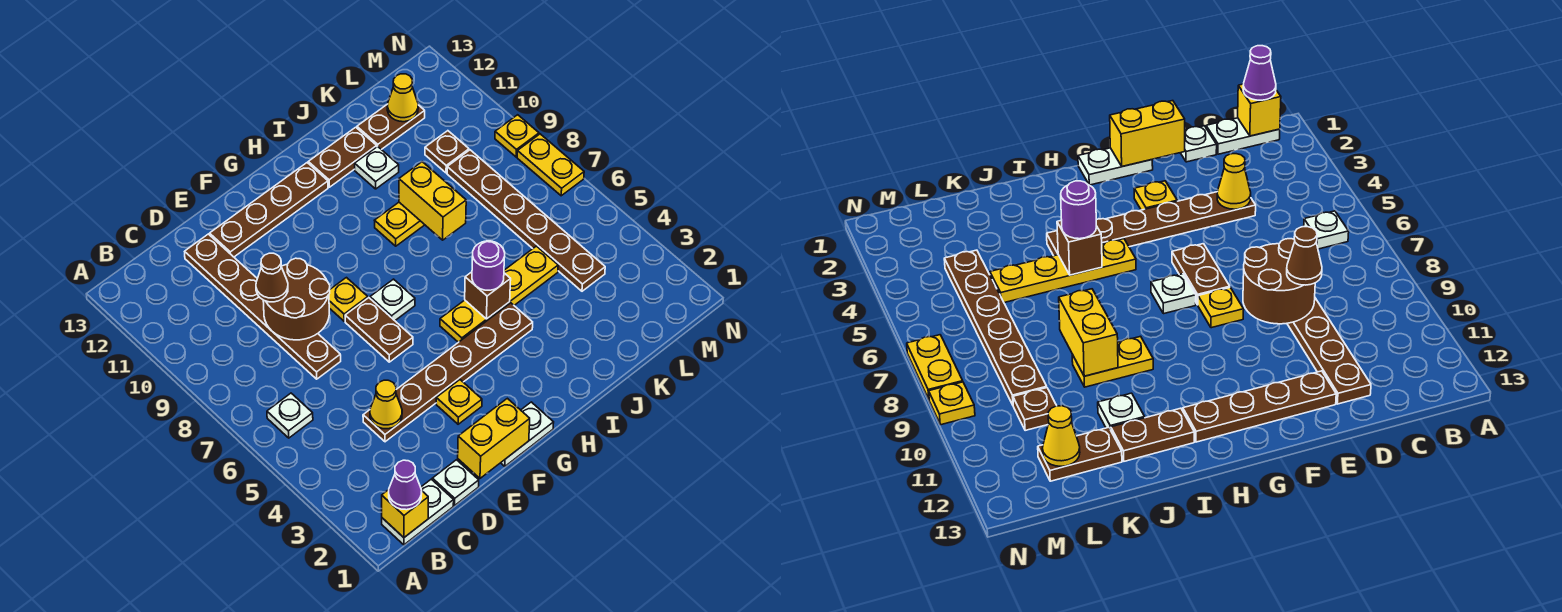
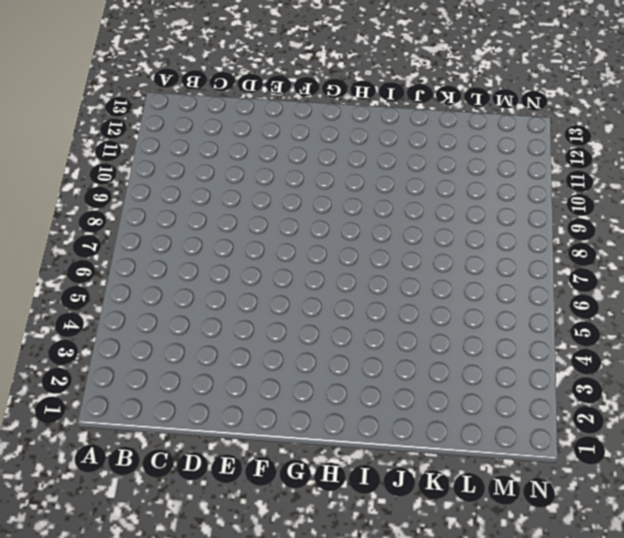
none -> white 1x2 plate [382,479,454,545]
none -> white 1x1 plate [267,393,313,438]
none -> white 1x1 plate [432,460,479,505]
none -> brown 1x6 plate [363,303,533,442]

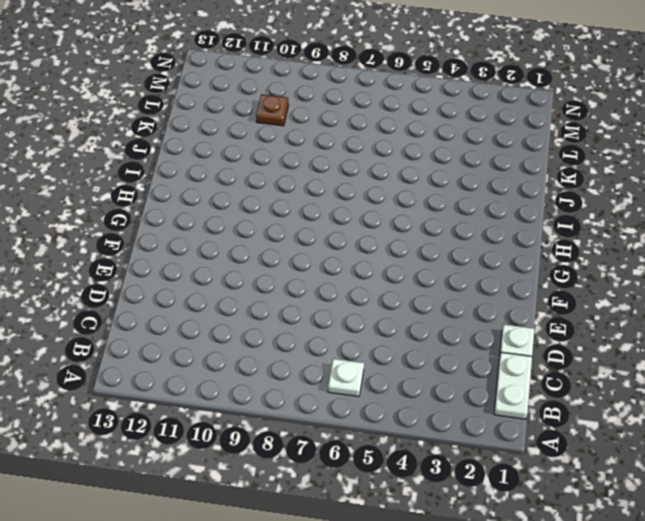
none -> brown 1x6 plate [363,303,533,442]
none -> brown 1x6 plate [185,234,341,379]
none -> brown 1x4 plate [210,163,328,257]
none -> white 1x2 plate [501,402,554,466]

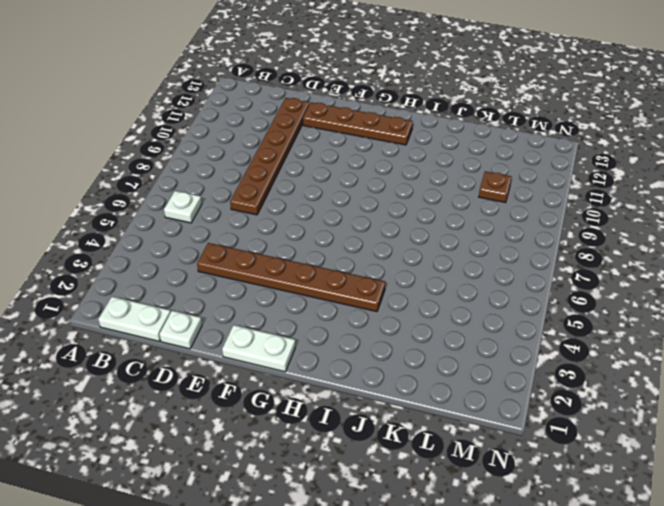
none -> yellow 1x1 plate [436,380,482,424]
none -> brown 1x2 plate [345,298,413,362]
none -> yellow 1x1 plate [329,278,368,321]
none -> white 1x1 plate [370,279,415,321]

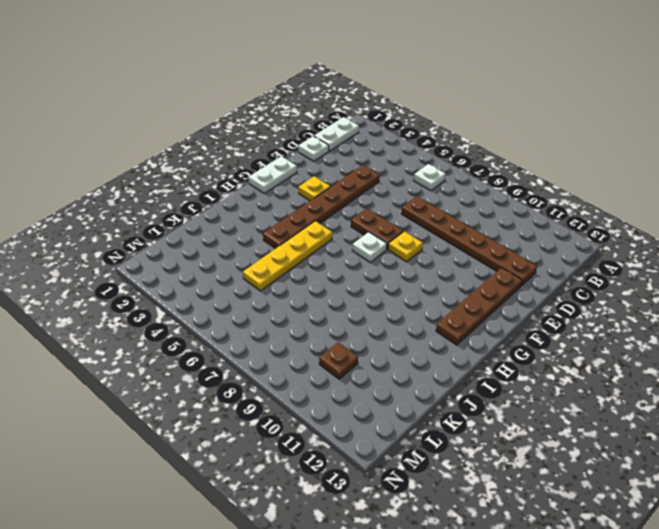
none -> yellow 1x2 plate [374,202,424,246]
none -> brown 1x2 plate [308,127,377,187]
none -> white 1x1 plate [355,146,399,189]
none -> brown 1x2 plate [357,104,425,150]

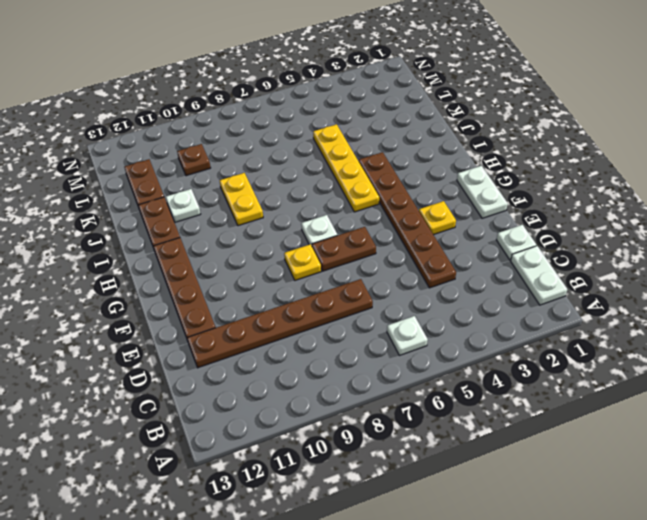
none -> brown 1x6 plate [447,150,605,291]
none -> yellow 1x2 plate [517,134,584,196]
none -> yellow 1x1 plate [495,115,539,157]
none -> yellow 1x1 brick [382,490,428,537]

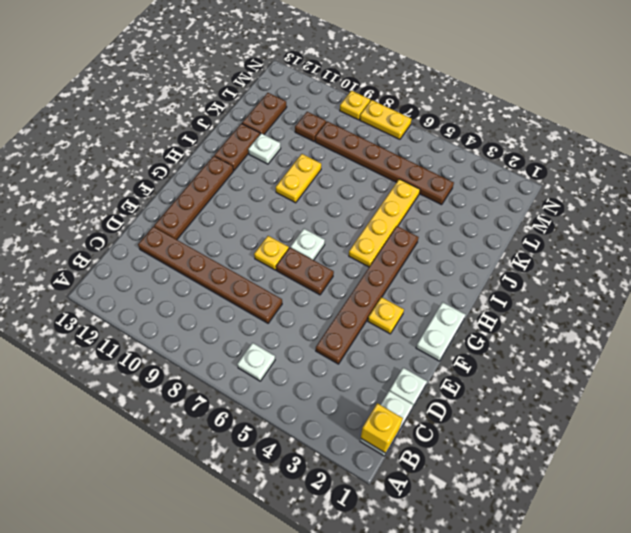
none -> yellow 1x1 cone [370,380,402,429]
none -> brown 2x2 round brick [263,258,330,340]
none -> yellow 1x2 brick [458,398,530,478]
none -> brown 1x1 brick [465,272,511,319]

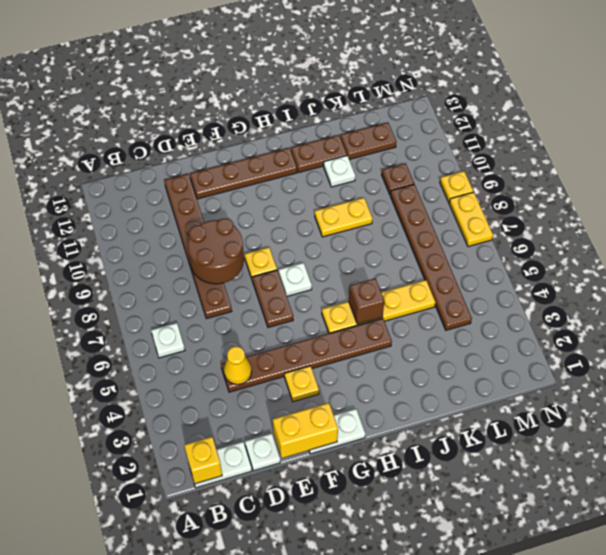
none -> yellow 1x2 brick [399,162,466,240]
none -> yellow 1x1 cone [387,74,418,122]
none -> purple 1x1 cone [389,460,422,510]
none -> brown 1x1 cone [256,253,288,302]

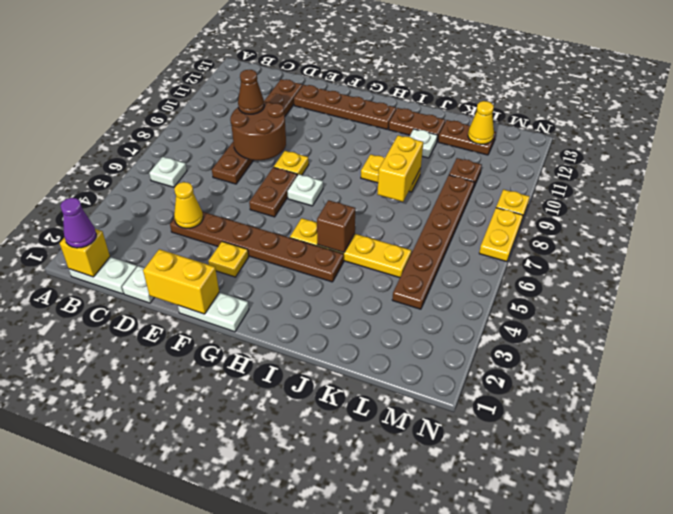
none -> purple 1x1 round brick [472,241,505,290]

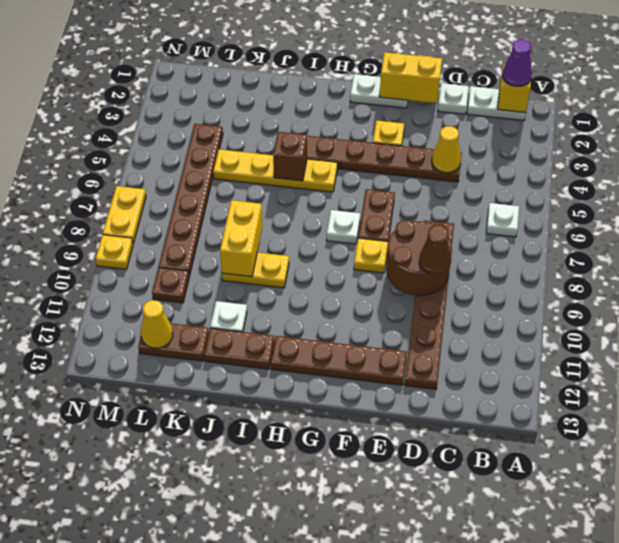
none -> purple 1x1 round brick [472,241,505,290]

